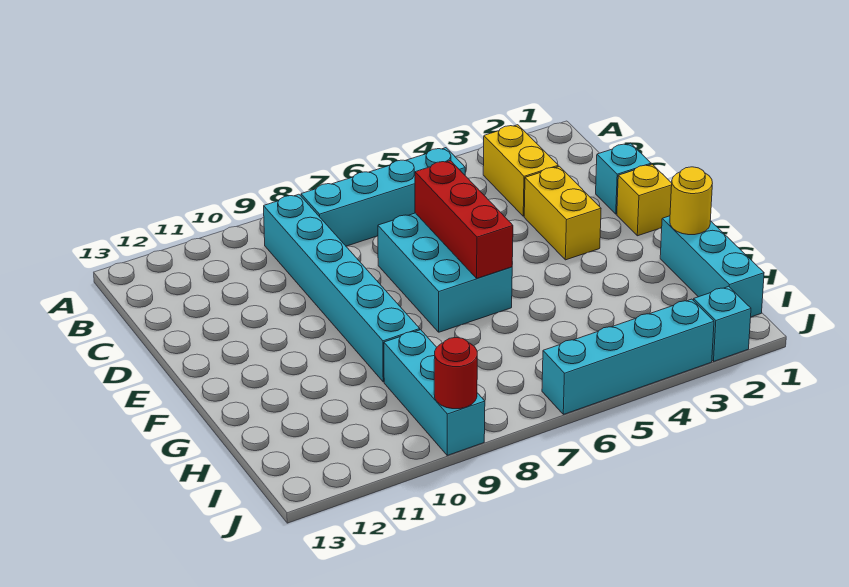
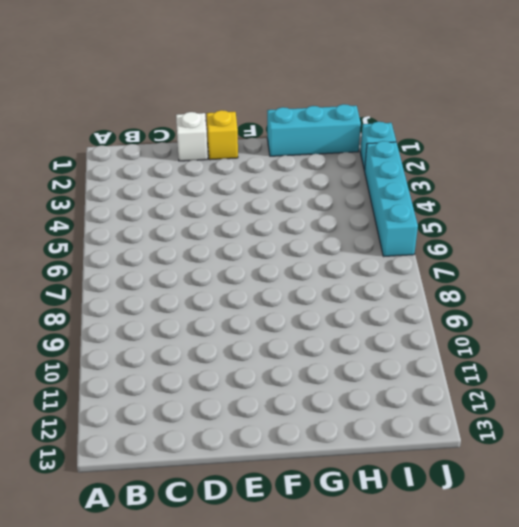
white 1x1 brick [176,112,208,161] -> cyan 1x1 brick [596,143,651,214]
none -> yellow 1x2 brick [483,125,558,216]
none -> cyan 1x4 brick [301,148,465,246]
none -> cyan 1x6 brick [264,194,420,382]

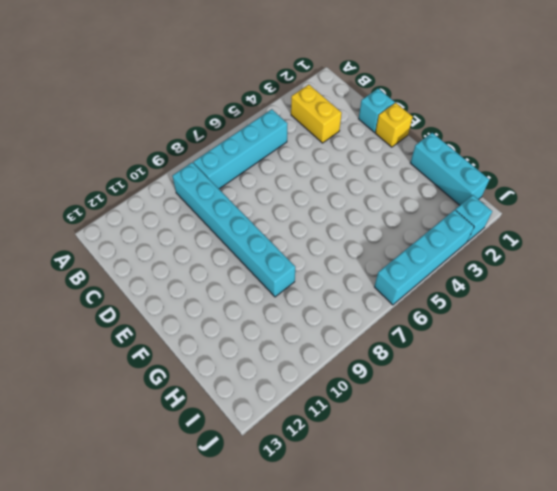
none -> yellow 1x2 brick [524,166,601,260]
none -> cyan 2x3 brick [378,213,512,332]
none -> cyan 1x3 brick [384,330,485,455]

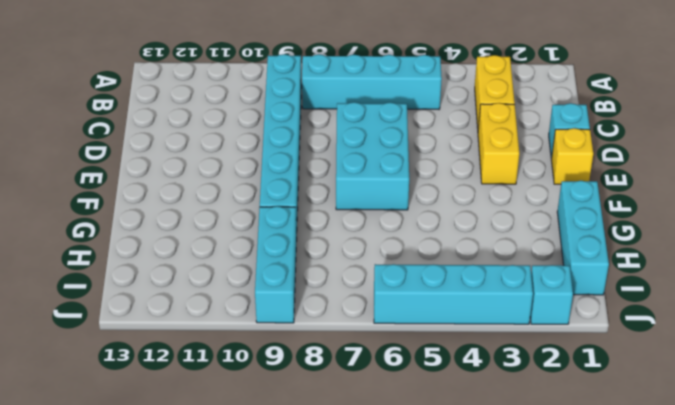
none -> red 1x3 brick [415,161,513,278]
none -> yellow 1x1 round brick [670,167,712,235]
none -> red 1x1 round brick [434,337,477,409]

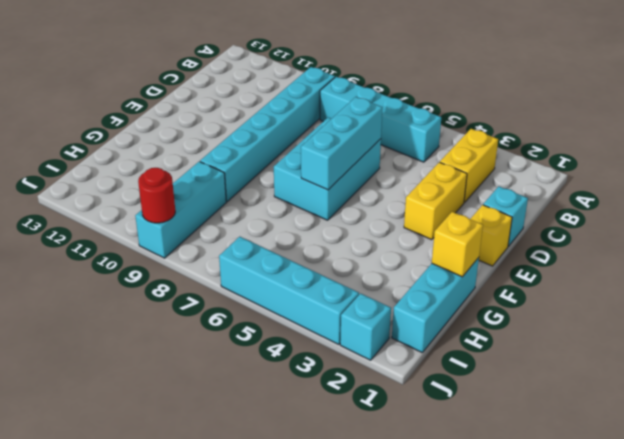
cyan 1x3 brick [301,97,383,190] -> red 1x3 brick [415,161,513,278]
yellow 1x1 brick [432,212,483,277] -> yellow 1x1 round brick [670,167,712,235]

